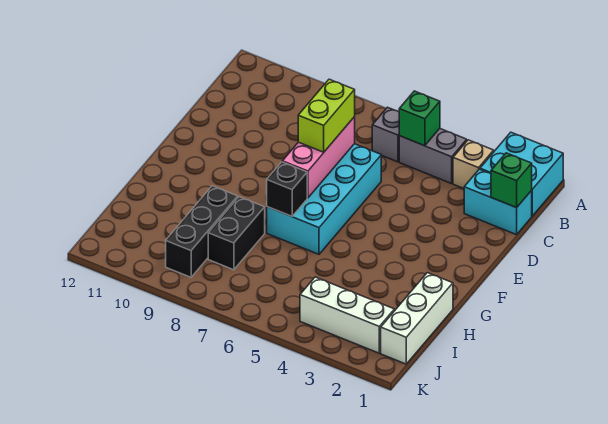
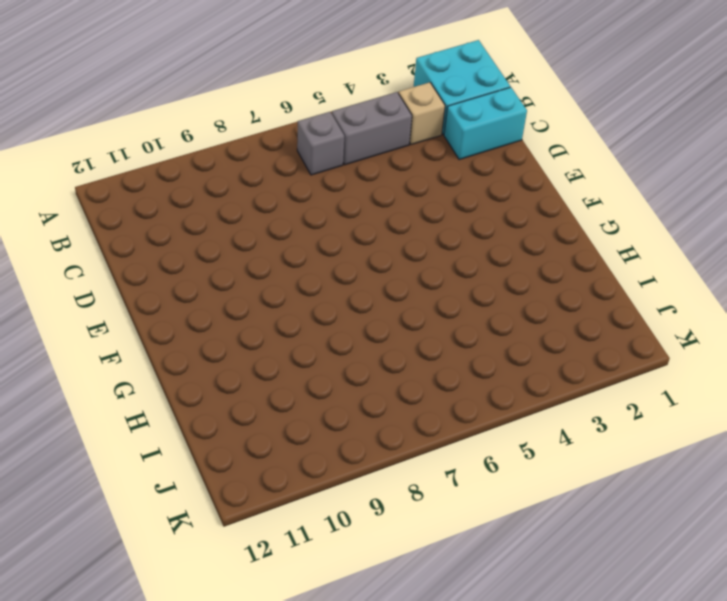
none -> cyan 2x4 brick [267,144,381,254]
none -> white 1x3 brick [381,273,453,364]
none -> black 1x2 brick [208,197,265,270]

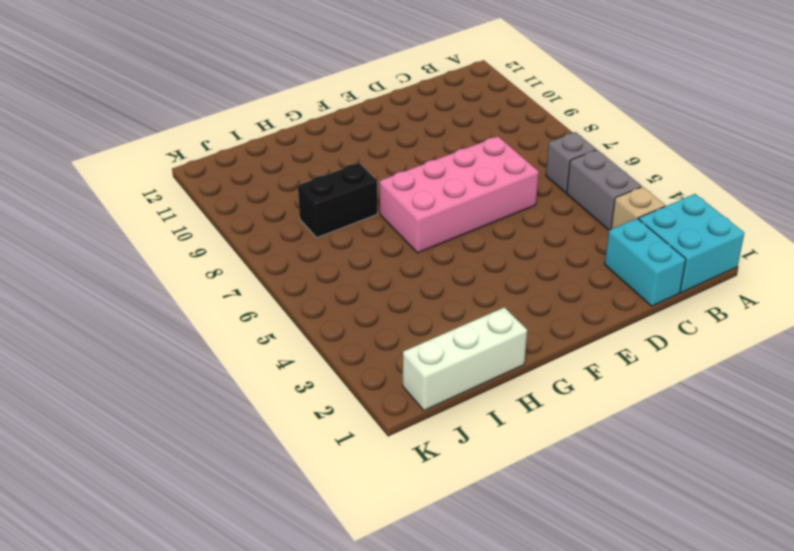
pink 2x4 brick [380,136,539,253] -> cyan 2x4 brick [267,144,381,254]
none -> black 1x3 brick [166,186,238,277]
none -> white 1x3 brick [300,277,394,353]
none -> green 1x1 brick [399,91,440,146]

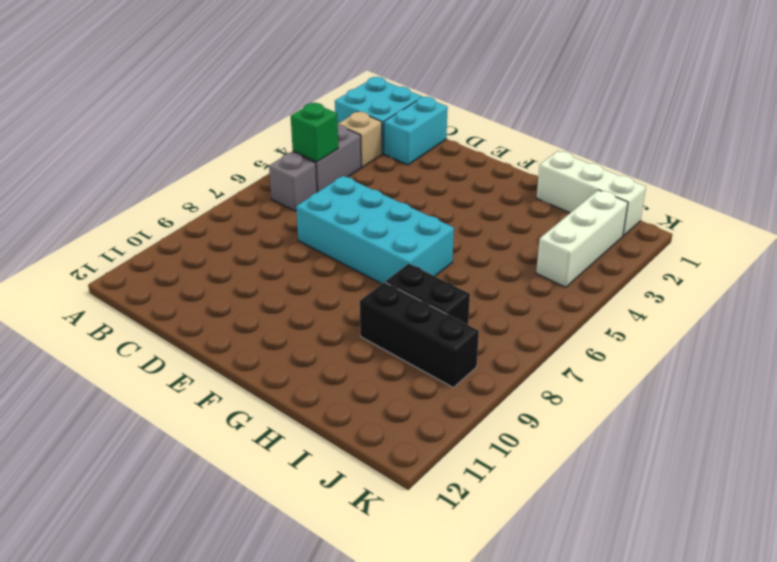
none -> green 1x1 brick [491,153,532,208]
none -> pink 1x3 brick [282,117,355,198]
none -> black 1x1 brick [267,162,307,216]

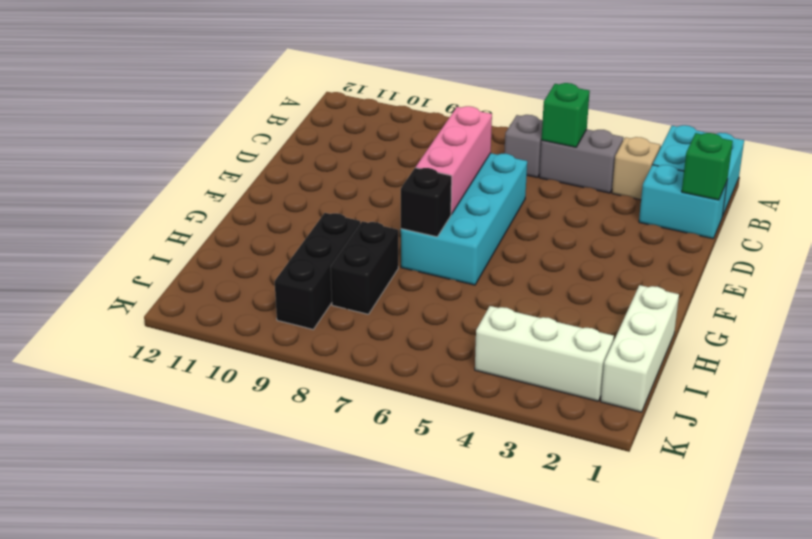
none -> lime 1x2 brick [298,79,355,152]

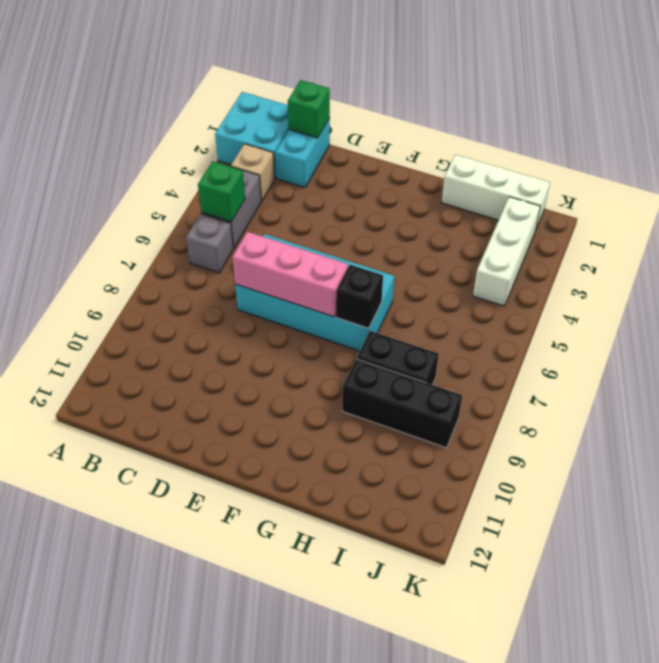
none -> lime 1x2 brick [298,79,355,152]

